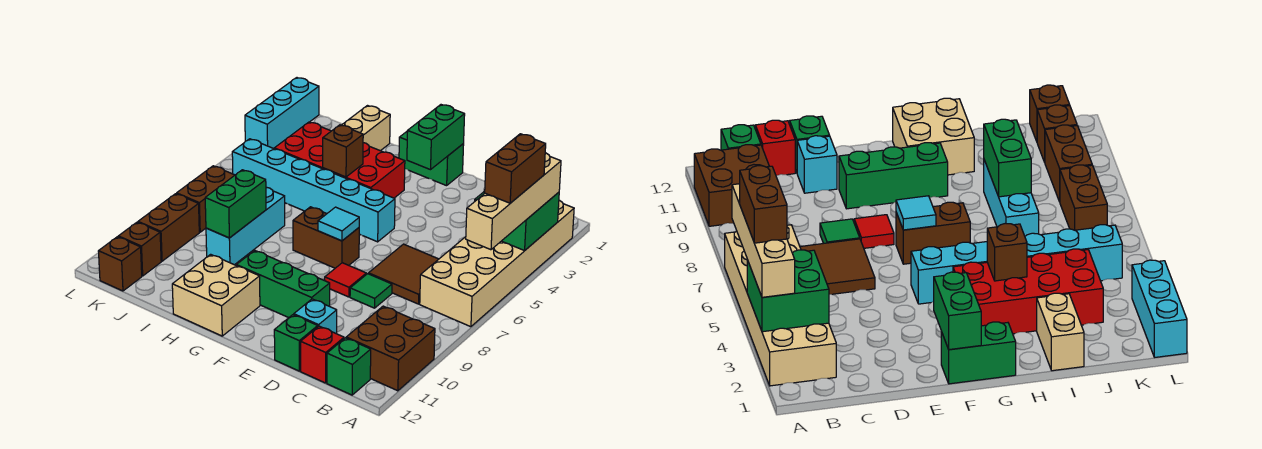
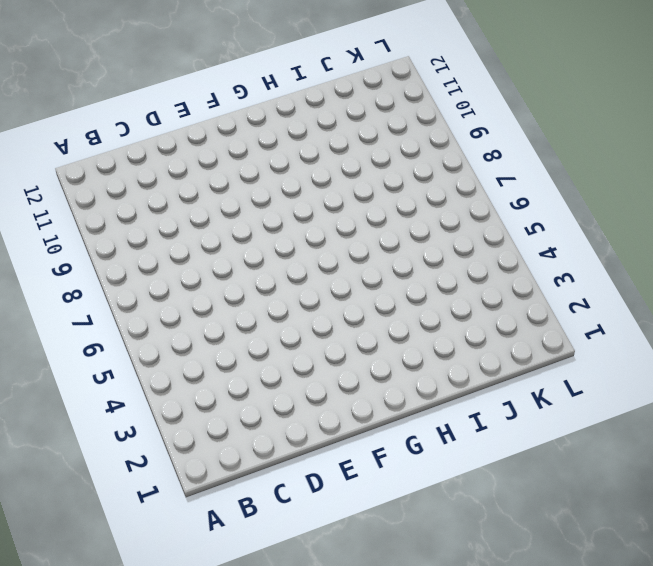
none -> tan 2x6 brick [420,200,574,327]
none -> brown 2x2 brick [346,306,435,391]
none -> green 1x1 brick [327,338,371,395]

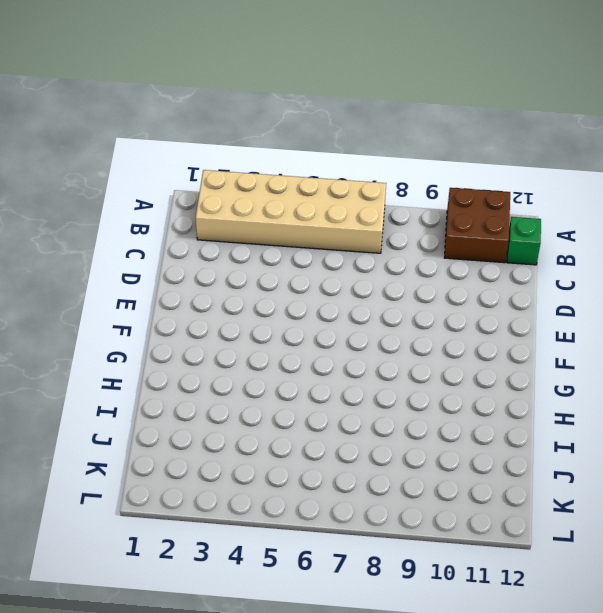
none -> brown 2x2 tile [368,244,438,304]
none -> red 1x1 brick [301,326,344,383]
none -> green 1x1 tile [350,274,392,308]

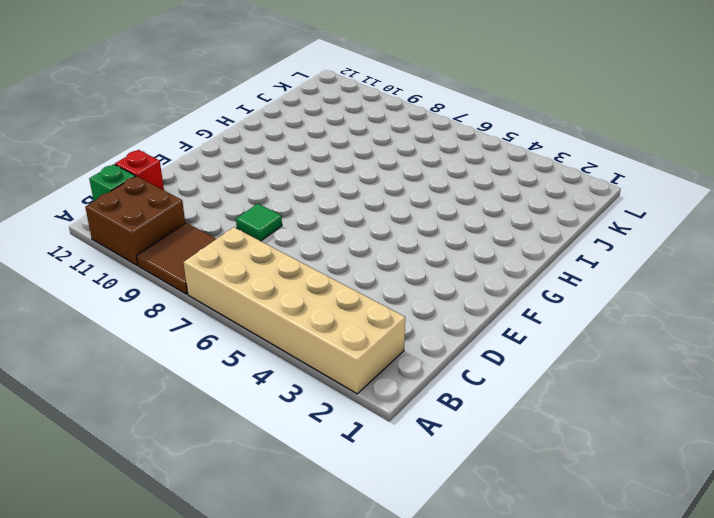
brown 2x2 tile [137,223,216,294] -> brown 2x2 tile moved to [368,244,438,304]
none -> cyan 1x1 brick [294,299,337,334]
none -> green 1x1 brick [274,315,318,371]
none -> red 1x1 tile [325,263,366,297]

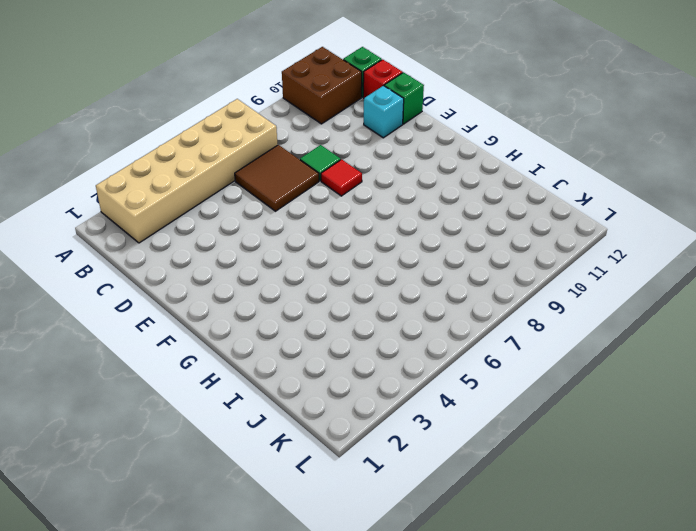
none -> green 1x3 brick [236,250,330,318]
none -> green 1x2 brick [399,131,464,186]
none -> cyan 1x6 brick [232,139,395,242]

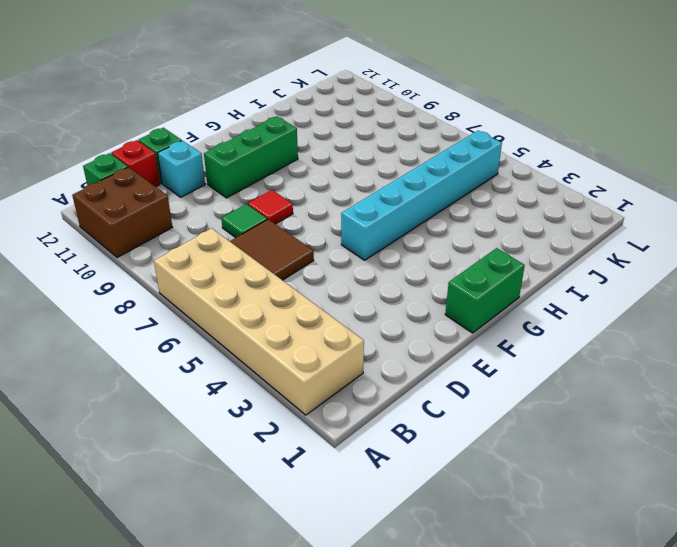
none -> brown 1x2 brick [293,207,360,268]
none -> red 2x4 brick [274,122,405,198]
none -> tan 2x2 brick [172,254,260,336]

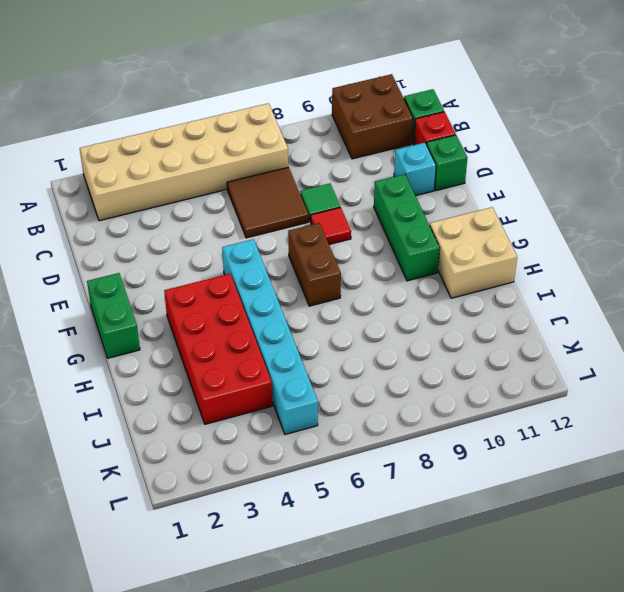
none -> tan 1x2 brick [341,106,390,151]
none -> cyan 1x3 brick [206,187,285,265]
none -> brown 1x2 brick [177,166,235,232]

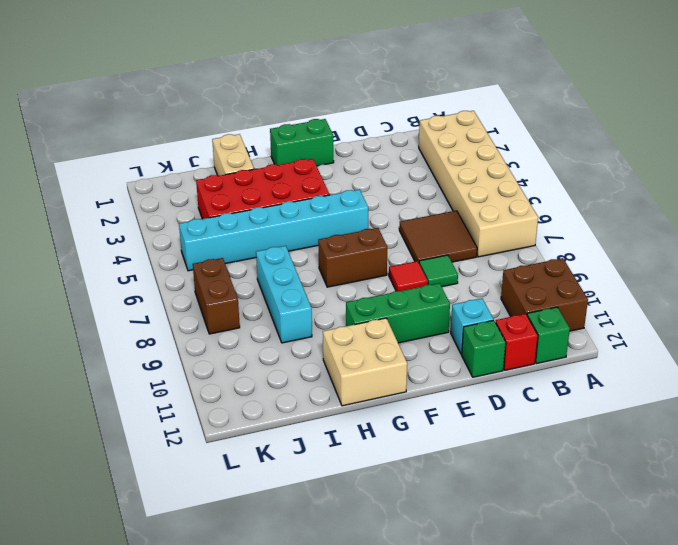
none -> brown 1x2 brick [138,194,199,261]
none -> brown 1x1 brick [118,222,161,276]
none -> brown 1x1 brick [98,237,142,291]

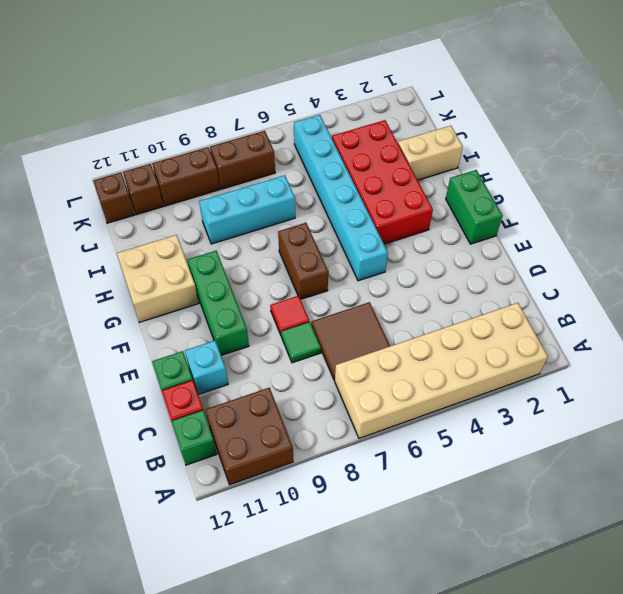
none -> cyan 1x3 brick [245,78,319,149]
none -> green 2x2 brick [475,191,559,251]
none -> green 1x2 brick [407,105,465,170]

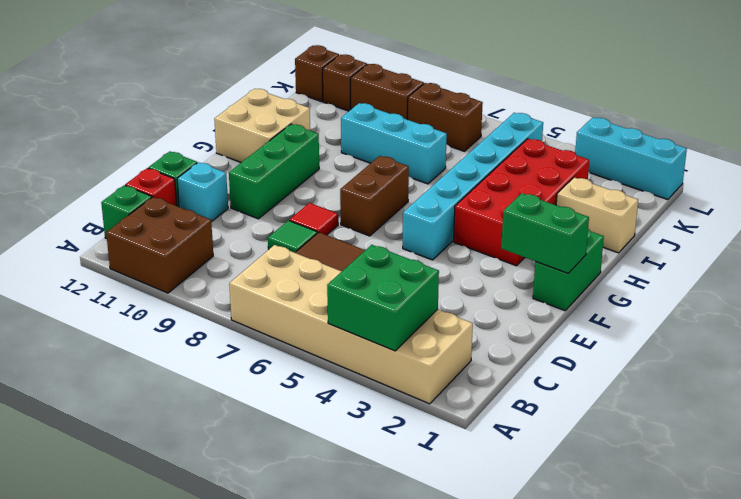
none -> cyan 1x1 tile [318,207,359,241]
none -> brown 1x1 brick [323,125,363,177]
none -> green 1x2 brick [205,170,266,238]

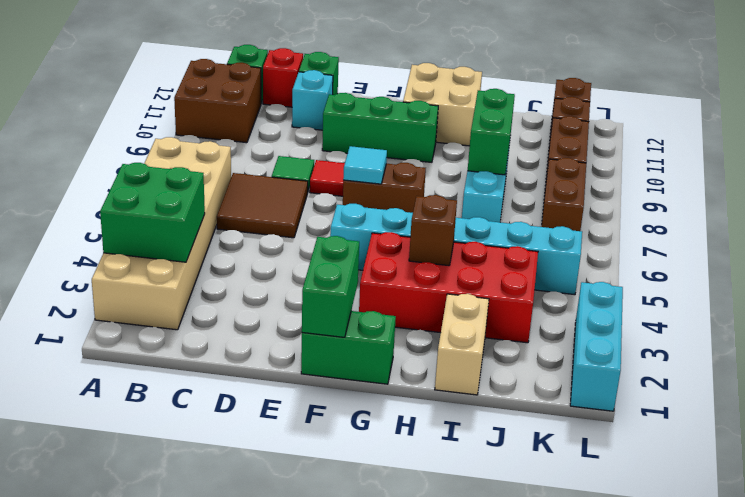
none -> tan 1x4 brick [466,153,561,250]
none -> brown 1x2 brick [485,134,546,203]

